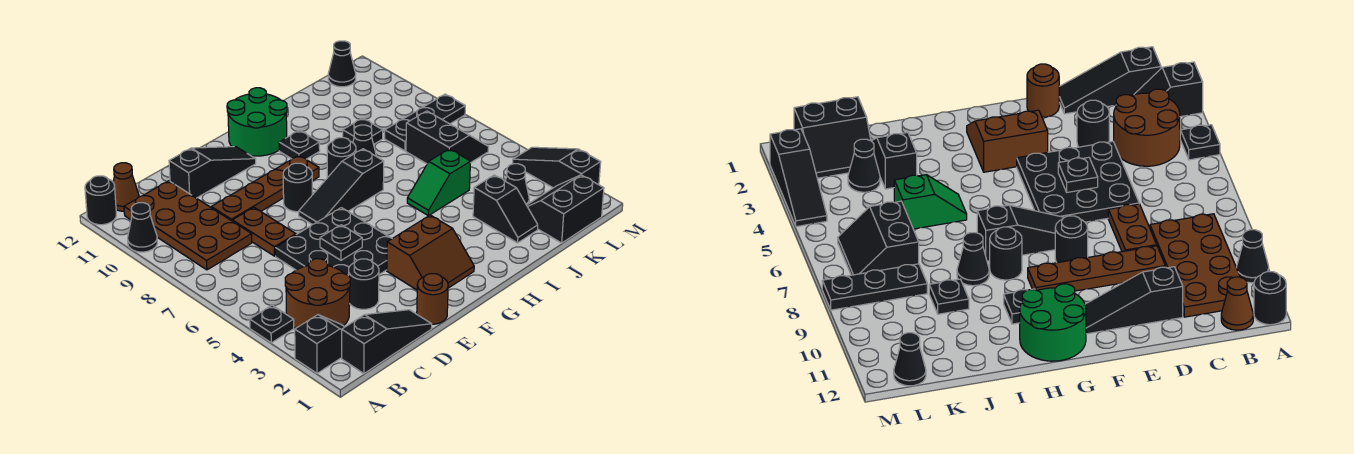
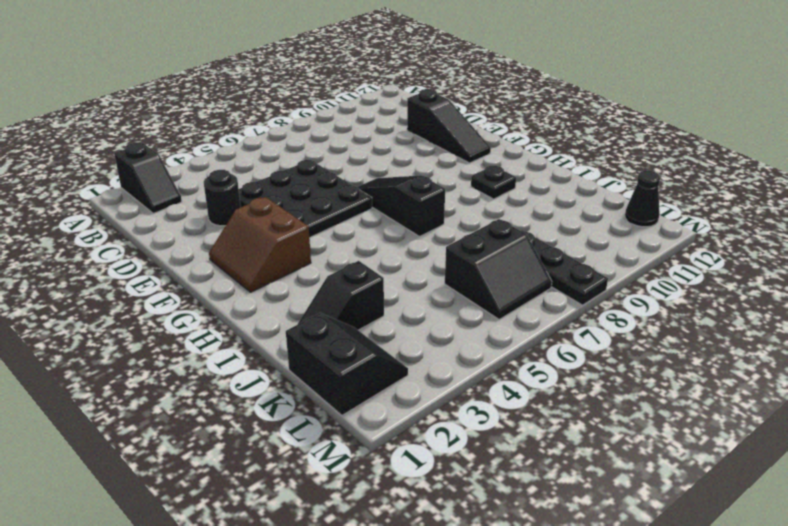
none -> black 1x1 plate [250,305,294,343]
none -> black 1x1 cone [128,203,157,252]
none -> black 1x1 round brick [85,176,116,225]
none -> black 1x3 slope [342,310,432,374]

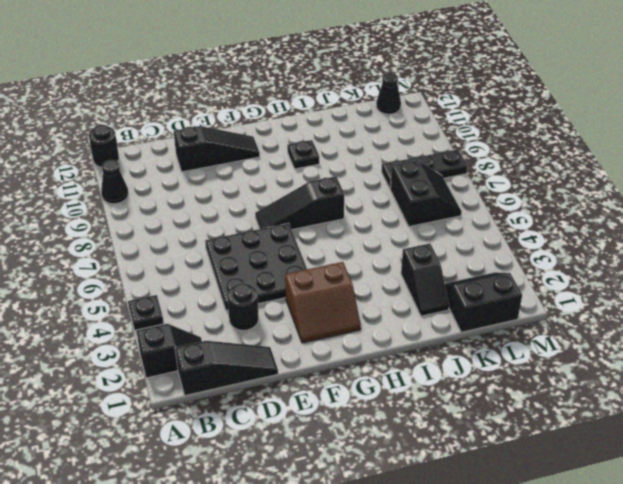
none -> brown 2x2 round brick [285,259,350,329]
none -> brown 2x4 plate [124,181,252,270]
none -> brown 1x1 cone [113,163,139,211]
none -> brown 1x2 plate [232,207,296,256]

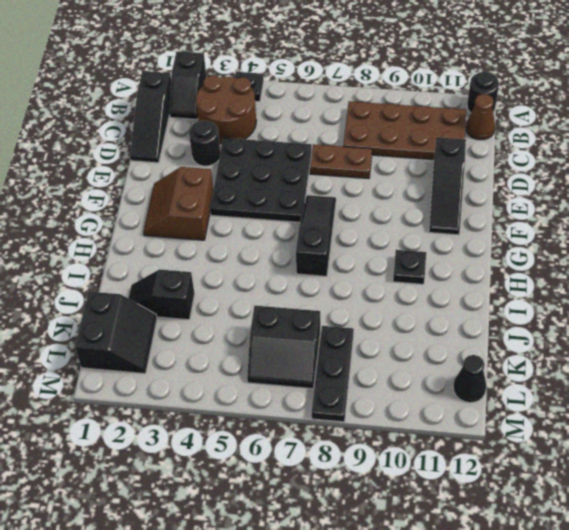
none -> black 1x1 cone [128,203,157,252]
none -> brown 1x4 plate [211,156,319,221]
none -> brown 1x1 round brick [417,274,448,324]
none -> black 1x1 round brick [283,163,312,212]

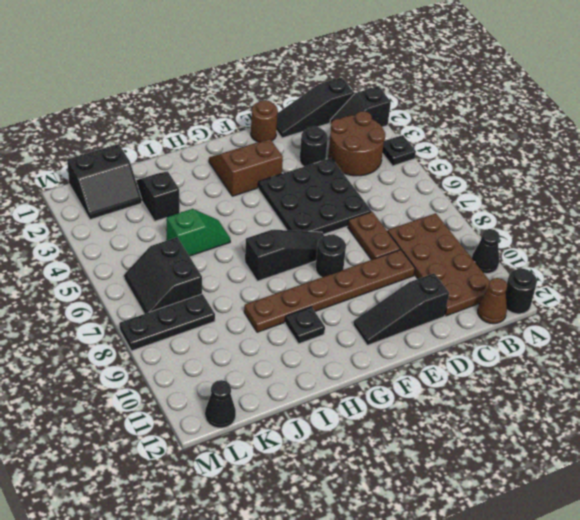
brown 1x6 plate [244,250,415,332] -> brown 1x4 plate [211,156,319,221]
none -> green 2x2 round brick [227,88,287,156]
none -> black 1x1 round brick [327,138,356,178]
none -> black 1x1 cone [353,125,376,156]
none -> black 1x1 plate [343,118,383,144]

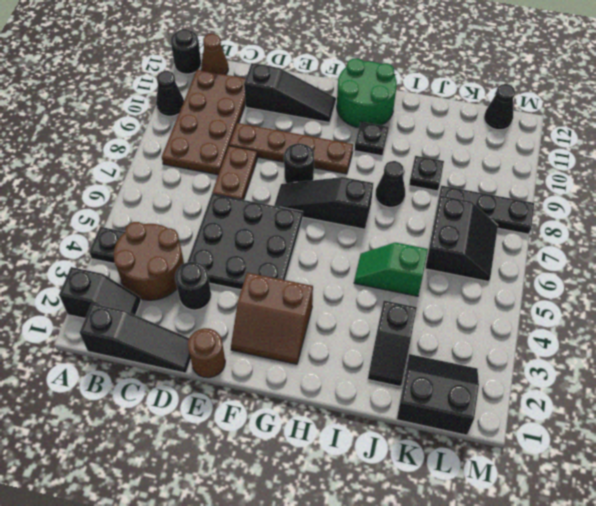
none -> black 1x1 round brick [327,138,356,178]
none -> black 1x1 cone [506,164,529,205]
none -> black 1x3 slope [513,147,601,188]
none -> black 1x1 plate [320,225,362,260]

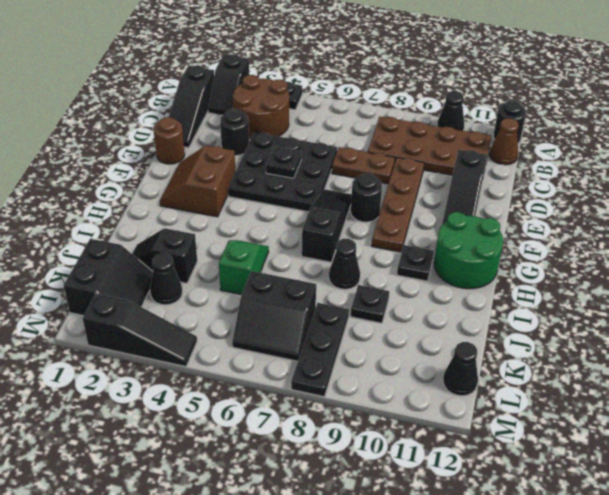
none -> black 1x1 round brick [327,138,356,178]

